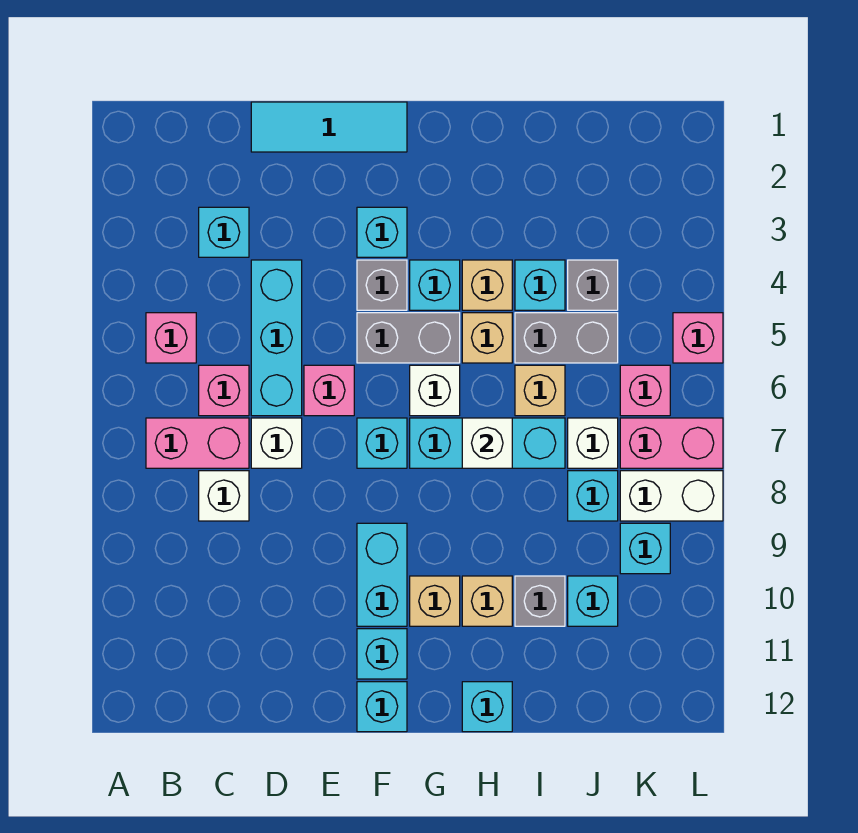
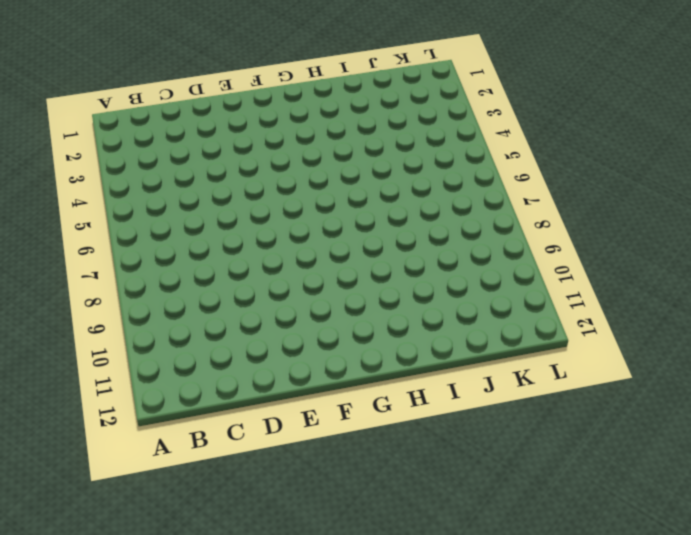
none -> pink 1x1 brick [146,313,196,363]
none -> pink 1x2 brick [146,418,249,468]
none -> cyan 1x1 brick [199,207,249,257]
none -> pink 1x1 brick [199,365,249,416]

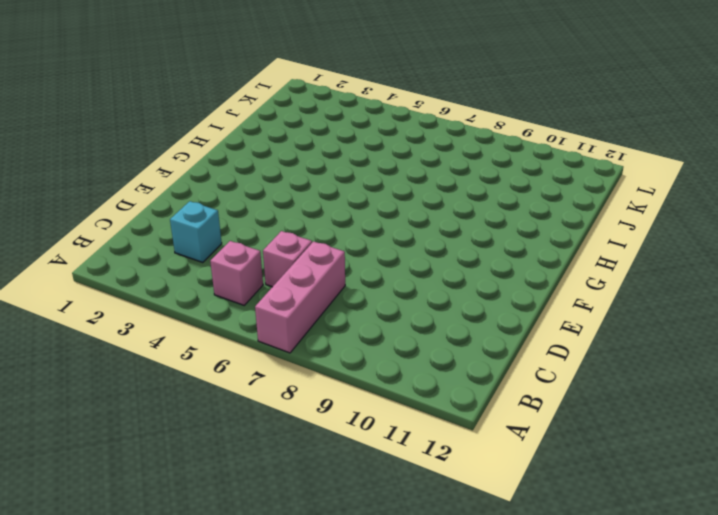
pink 1x3 brick [255,241,345,353] -> pink 1x2 brick [146,418,249,468]
none -> white 1x1 brick [199,471,249,521]
none -> cyan 1x3 tile [251,102,407,152]
none -> cyan 1x3 brick [251,260,302,416]
none -> white 1x1 brick [251,418,302,468]

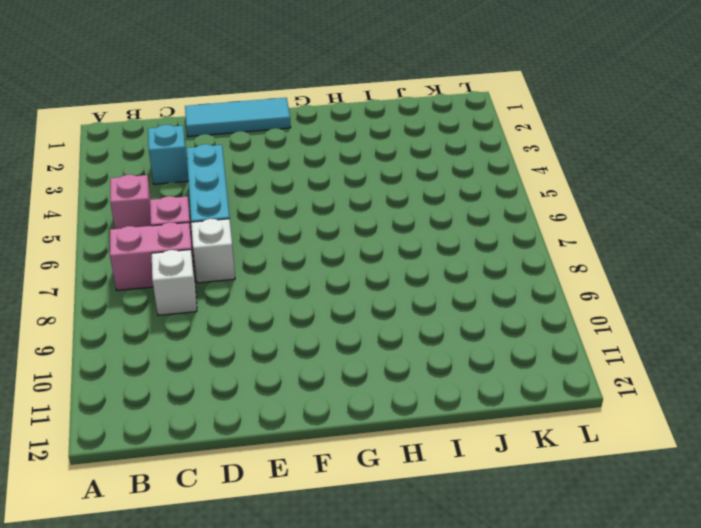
none -> pink 1x1 brick [304,365,354,416]
none -> cyan 1x1 brick [357,207,407,257]
none -> grey 1x1 brick [357,260,407,310]
none -> grey 1x2 brick [357,313,460,363]

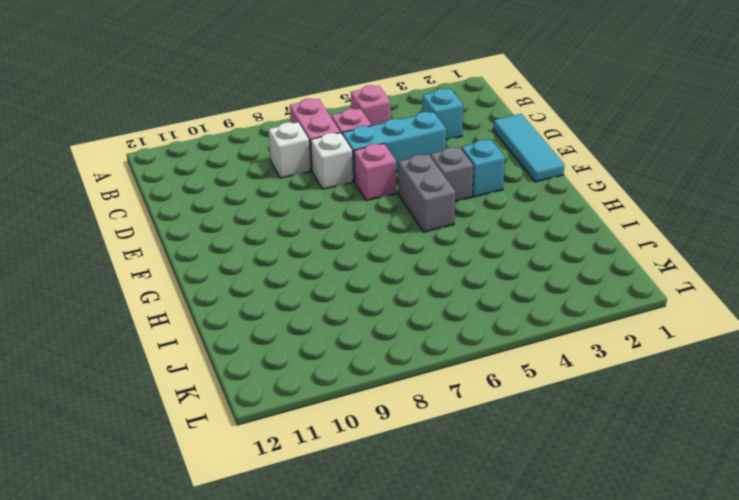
none -> cyan 1x1 brick [357,418,407,468]
none -> cyan 1x2 brick [357,523,407,626]
none -> cyan 1x1 brick [357,629,407,679]
none -> cyan 1x1 brick [357,682,407,732]

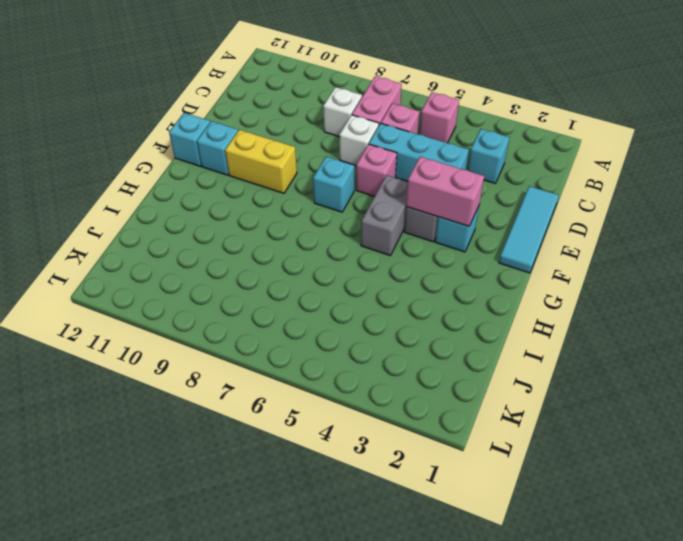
pink 1x2 brick [406,157,484,226] -> pink 1x2 brick turned to [620,418,723,468]
yellow 1x2 brick [225,130,297,193] -> cyan 1x2 brick [357,523,407,626]
none -> cyan 1x1 brick [410,260,460,310]
none -> white 1x1 brick [410,365,460,416]
none -> cyan 1x3 brick [410,418,565,468]
none -> tan 1x1 brick [410,576,460,626]

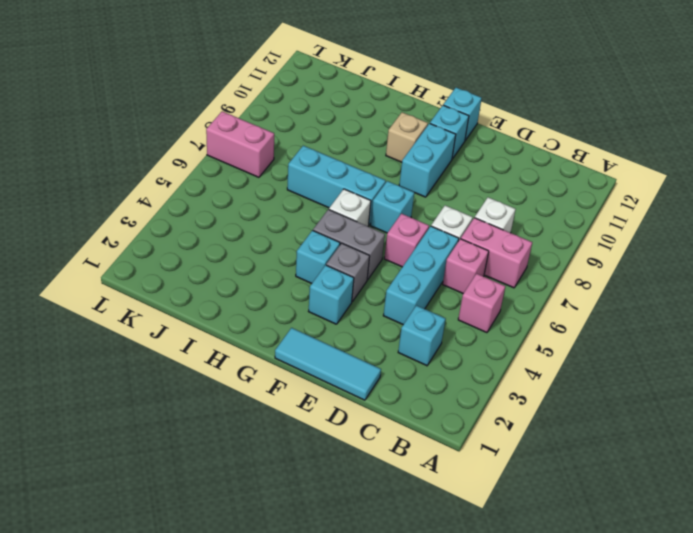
none -> tan 1x1 brick [462,260,512,310]
none -> tan 1x1 brick [462,313,512,363]
none -> tan 1x1 brick [462,576,512,626]
none -> cyan 1x1 brick [462,682,512,732]

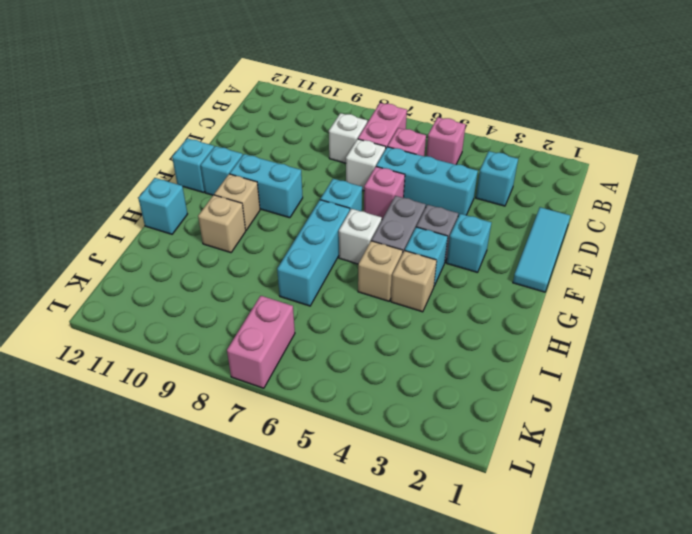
none -> cyan 1x1 brick [515,260,565,310]
none -> grey 1x2 brick [515,313,618,363]
none -> tan 1x1 brick [515,365,565,416]
none -> grey 1x1 brick [515,576,565,626]

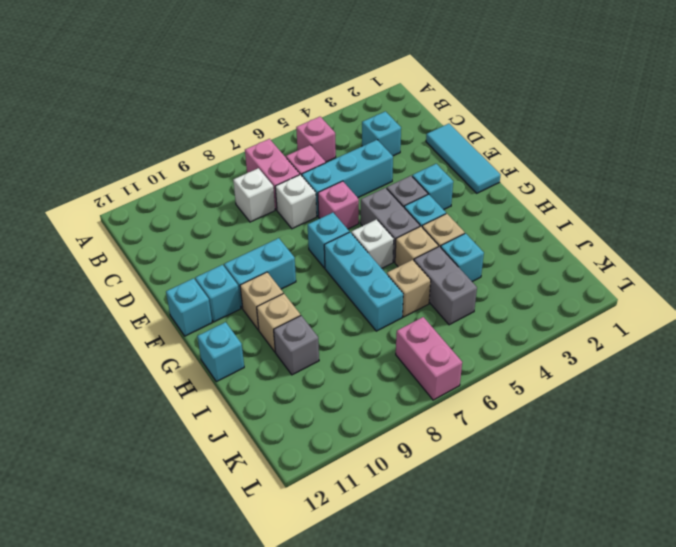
none -> grey 1x1 brick [568,260,618,310]
none -> white 1x1 brick [568,418,618,468]
none -> cyan 1x1 brick [568,471,618,521]
none -> cyan 1x1 brick [568,576,618,626]

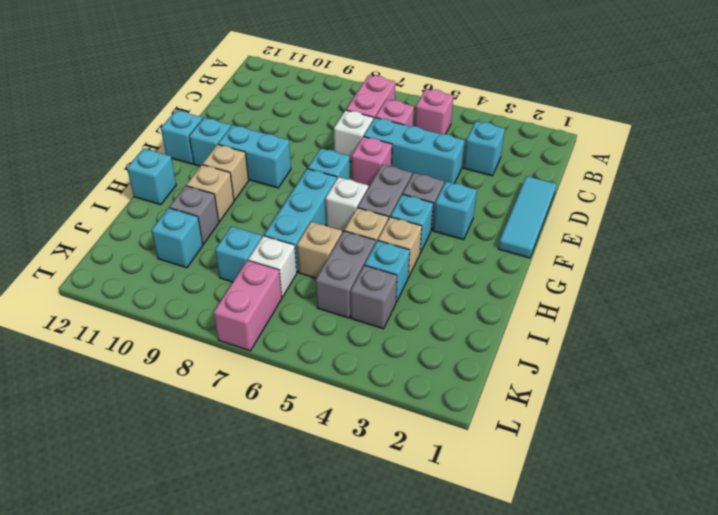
none -> white 1x1 brick [199,471,249,521]
none -> pink 1x1 brick [620,365,670,416]
none -> white 1x2 brick [620,471,723,521]
none -> cyan 1x1 brick [620,523,670,574]

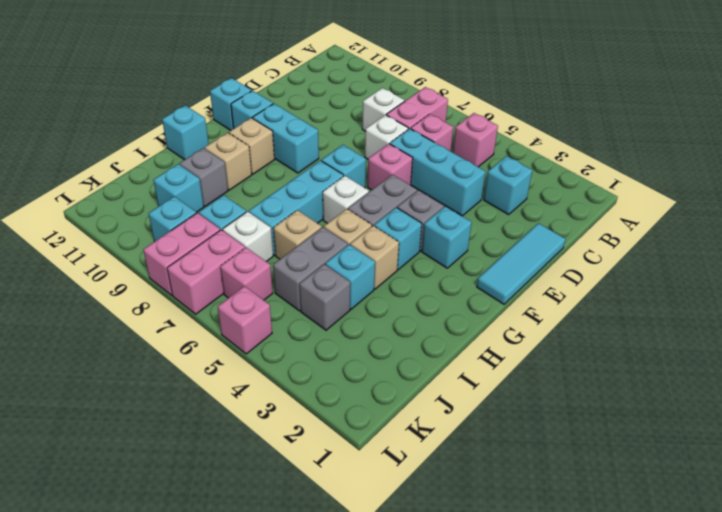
pink 1x2 brick [143,213,220,295] -> white 1x2 brick [620,471,723,521]
none -> white 1x1 brick [462,418,512,468]

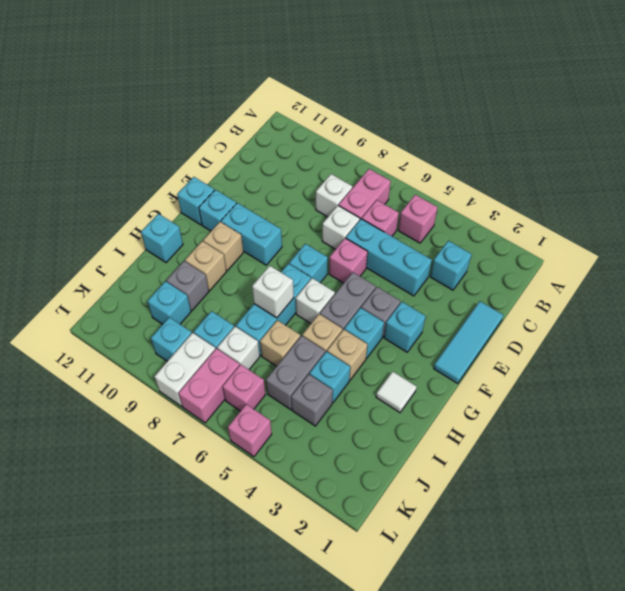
white 1x1 tile [376,371,417,412] -> none

